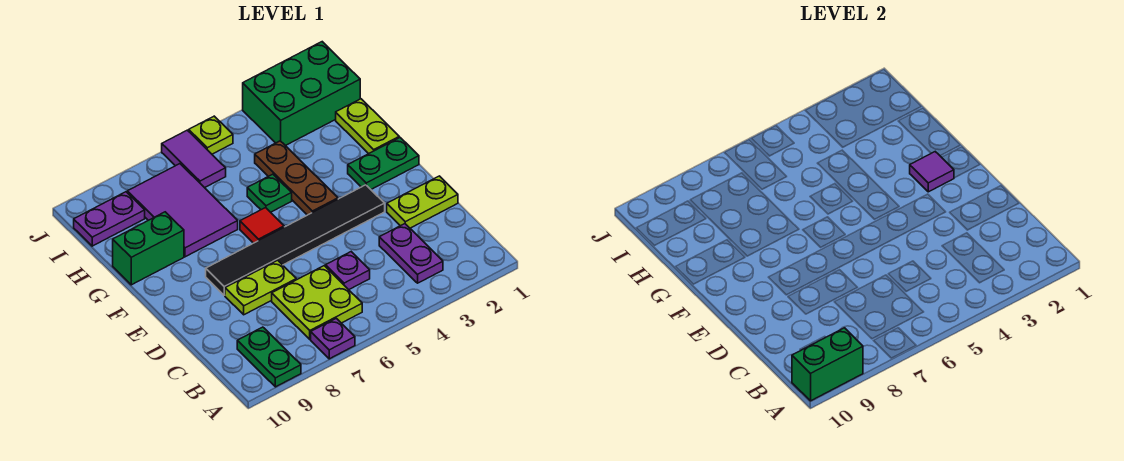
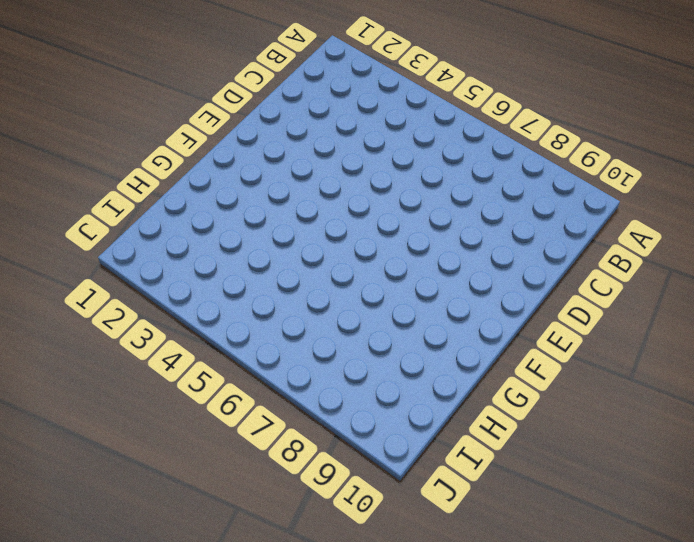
none -> purple 1x1 plate [311,318,355,359]
none -> green 1x2 plate [237,327,301,387]
none -> purple 1x2 plate [379,224,443,283]

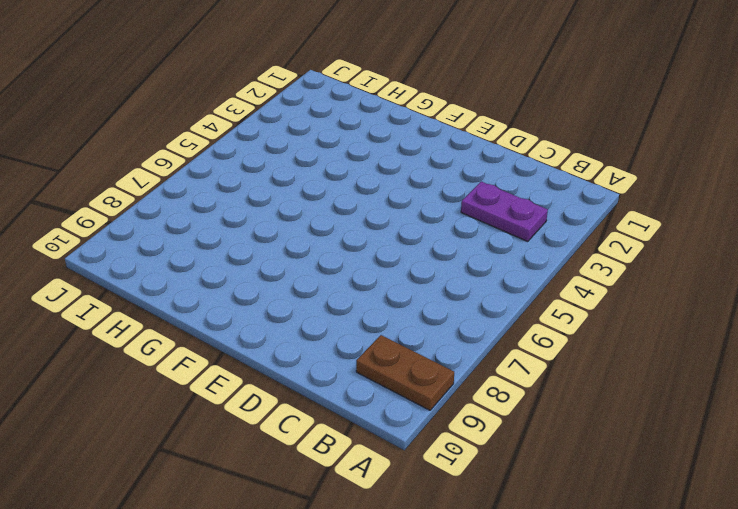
brown 1x2 plate [356,335,454,410] -> green 1x2 plate [237,327,301,387]
none -> purple 1x1 plate [311,318,355,359]
none -> lime 2x2 plate [272,266,362,339]
none -> purple 1x1 plate [325,252,370,290]

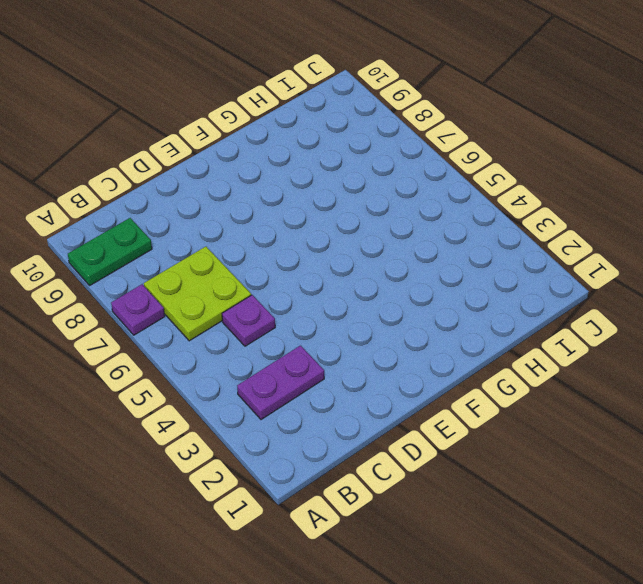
none -> lime 1x2 plate [387,176,458,228]
none -> lime 1x2 plate [225,260,296,315]
none -> black 1x6 tile [206,185,385,295]

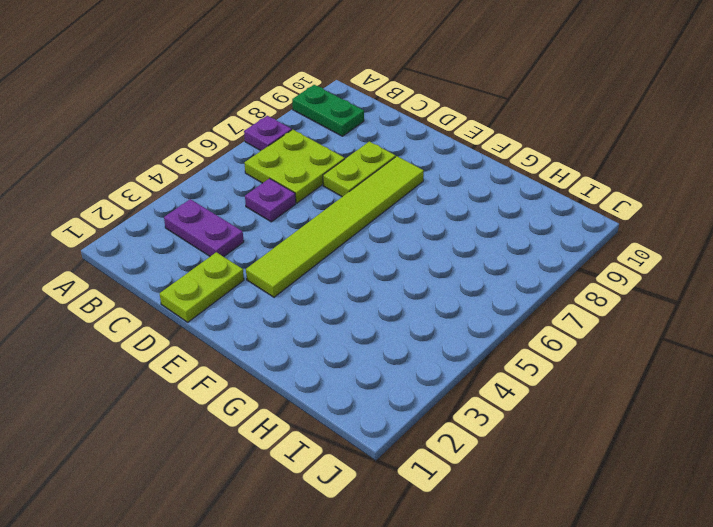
lime 1x6 tile [246,156,424,297] -> black 1x6 tile [206,185,385,295]
none -> green 1x2 plate [348,138,419,189]
none -> brown 1x3 plate [255,141,338,215]
none -> red 1x1 tile [240,208,284,243]

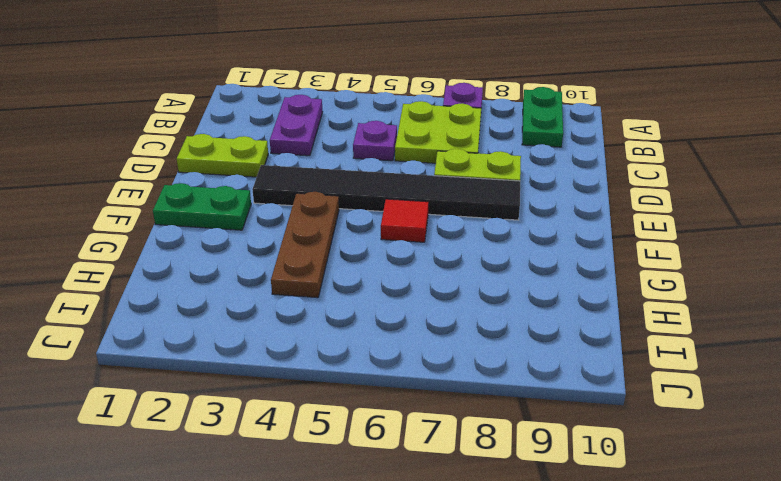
none -> lime 1x2 plate [336,99,399,154]
none -> green 1x1 plate [247,174,292,212]
none -> purple 2x3 tile [127,164,238,257]

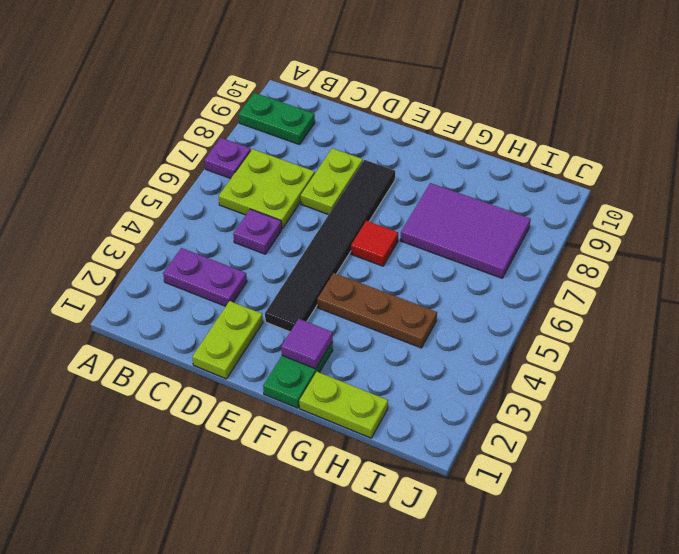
none -> green 1x1 plate [247,174,292,212]
none -> green 1x2 brick [113,212,184,285]
none -> green 2x3 brick [243,42,360,146]

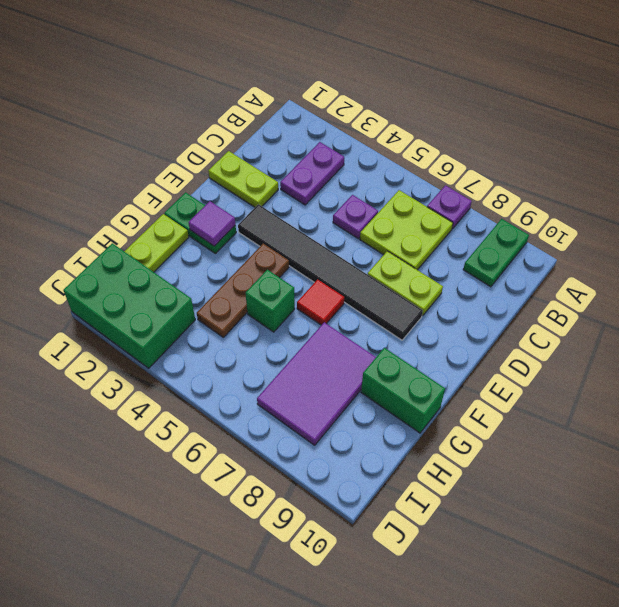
green 1x1 brick [245,270,295,332] -> green 1x1 plate [247,174,292,212]
none -> purple 1x2 tile [162,130,226,188]
none -> purple 1x2 plate [74,192,145,246]
none -> lime 1x1 plate [189,116,233,154]

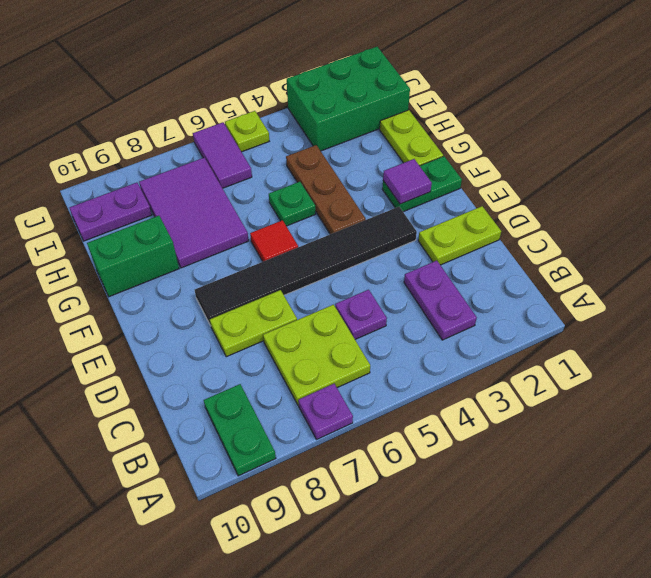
none -> green 1x2 brick [792,328,863,401]

